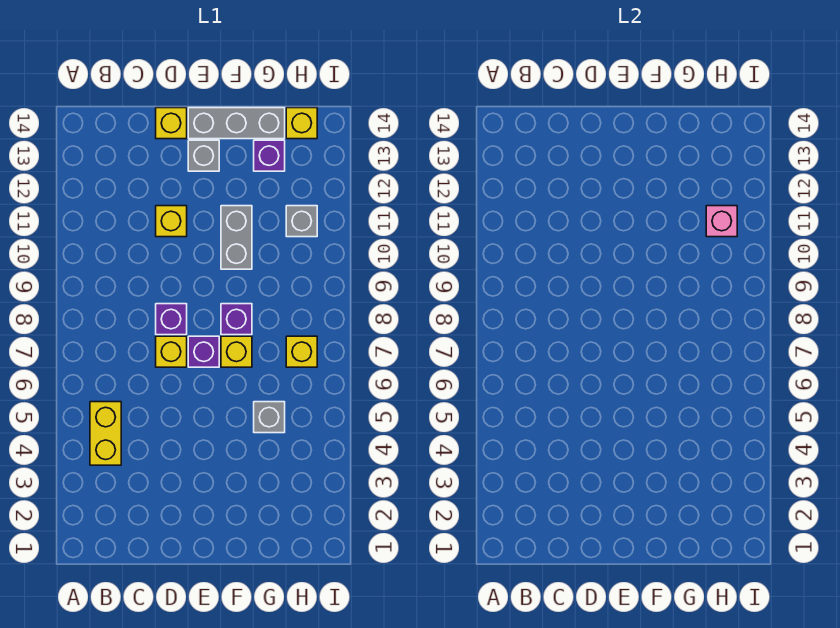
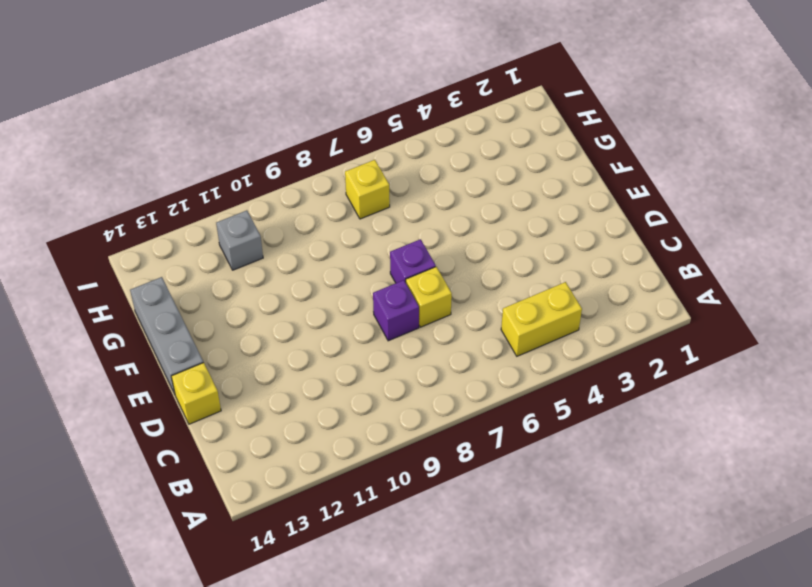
none -> yellow 1x1 brick [156,206,187,237]
none -> grey 1x1 brick [188,140,219,171]
none -> yellow 1x1 brick [221,336,252,367]

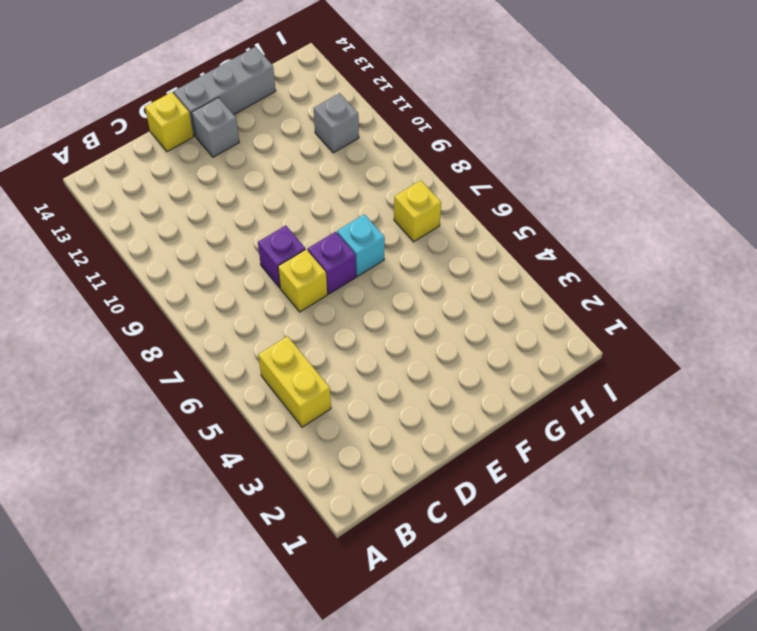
cyan 1x1 brick [337,214,385,276] -> yellow 1x1 brick [221,336,252,367]
none -> yellow 1x1 brick [156,206,187,237]
none -> purple 1x1 brick [221,304,252,335]
none -> grey 1x2 brick [221,206,252,269]

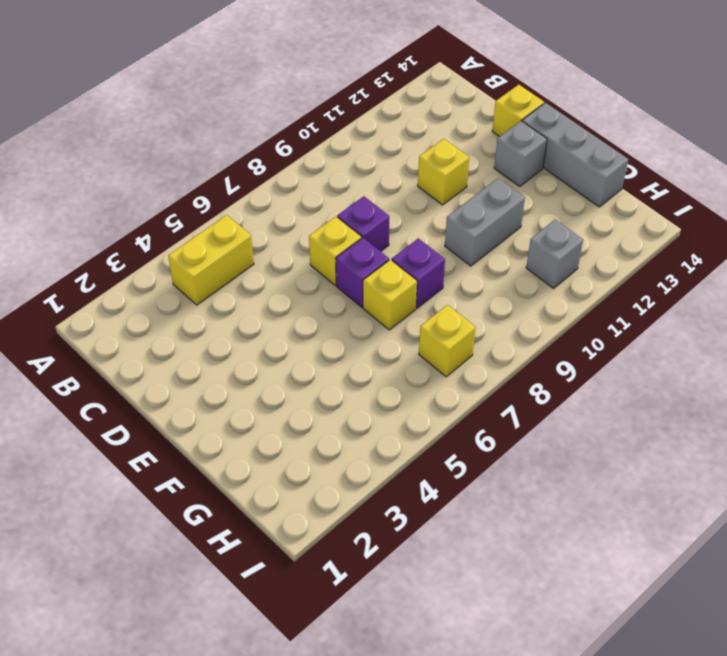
none -> grey 1x1 brick [254,402,285,433]
none -> purple 1x1 brick [254,140,285,171]
none -> yellow 1x1 brick [286,108,317,139]

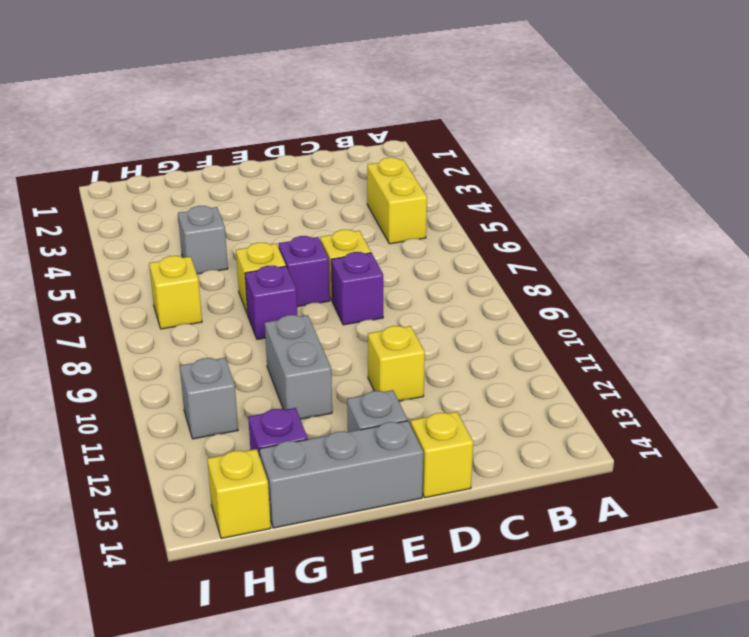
none -> pink 1x1 brick [706,206,737,237]

